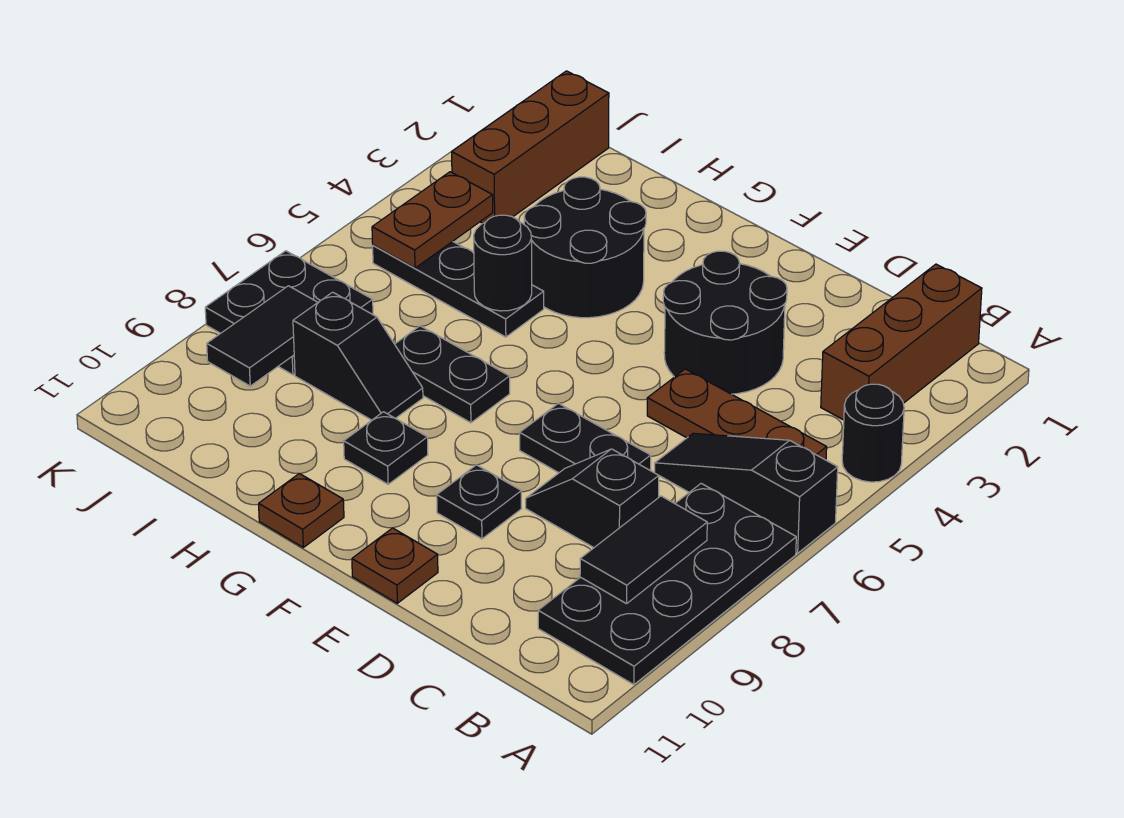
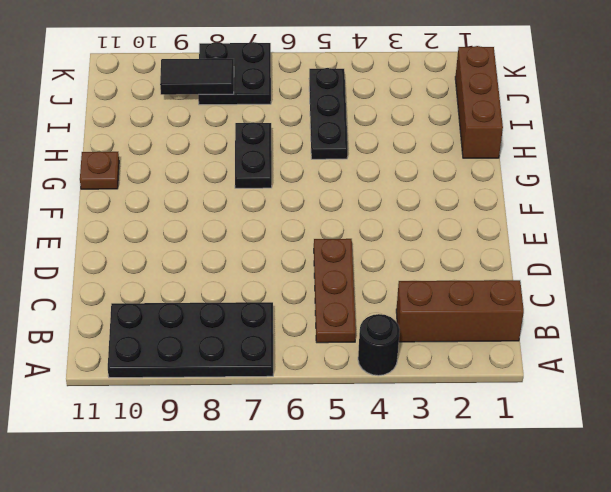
brown 1x3 brick [455,46,503,158] -> brown 1x3 brick turned to [452,71,609,223]
none -> black 1x3 slope [655,433,838,553]
none -> black 1x2 slope [526,449,659,548]
none -> black 2x2 round brick [663,251,787,394]

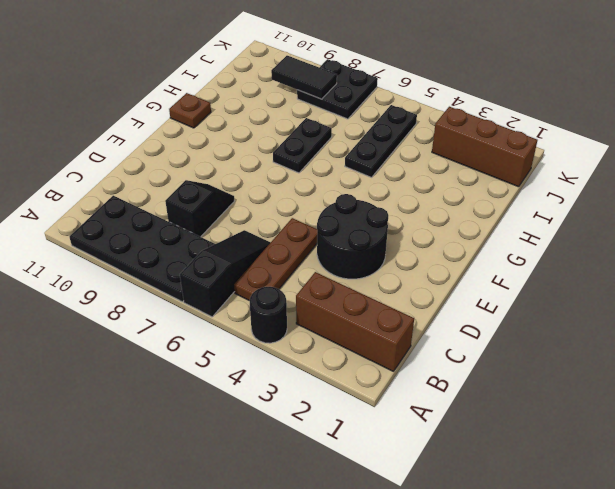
none -> black 1x2 plate [520,403,651,473]
none -> black 1x1 plate [437,465,522,539]
none -> brown 1x1 plate [352,528,438,603]

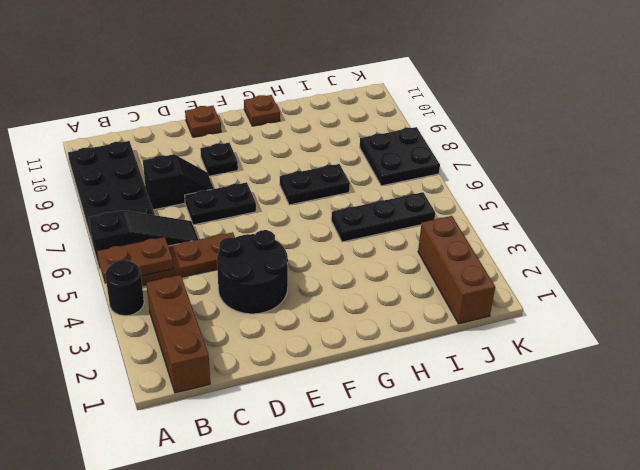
brown 1x2 plate [97,237,174,284] -> brown 1x2 plate turned to [372,172,493,268]
none -> black 2x2 round brick [524,177,646,318]
none -> black 1x1 plate [344,412,428,484]
none -> black 1x2 slope [293,292,423,420]

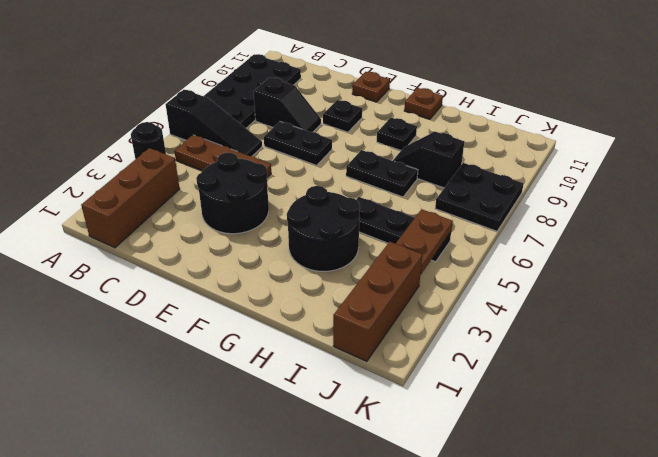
none -> black 1x2 tile [580,496,707,604]
none -> black 1x1 round brick [474,215,532,311]
none -> black 1x2 tile [207,286,318,386]

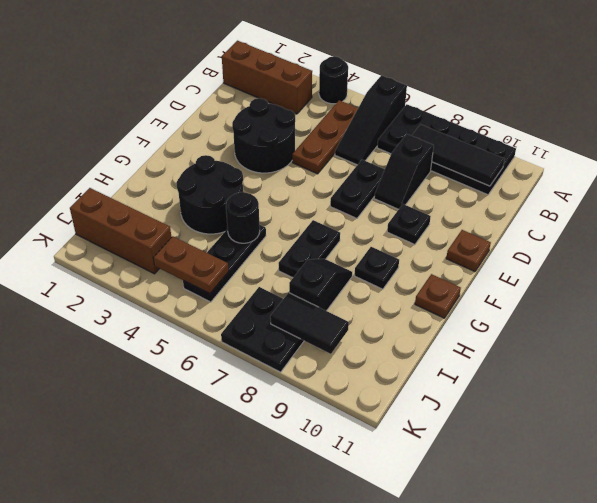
black 1x3 tile [412,124,505,186] -> black 1x2 tile [580,496,707,604]

